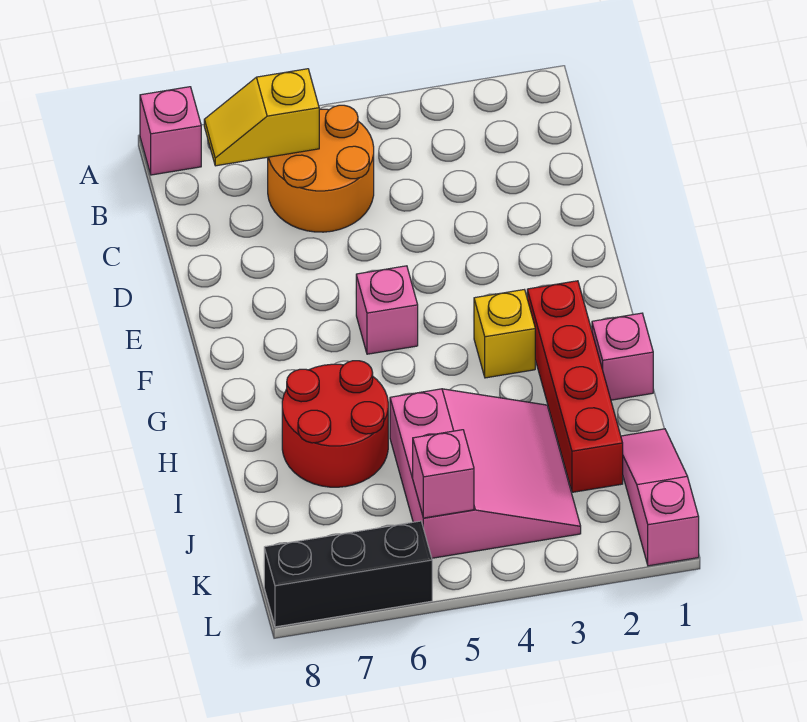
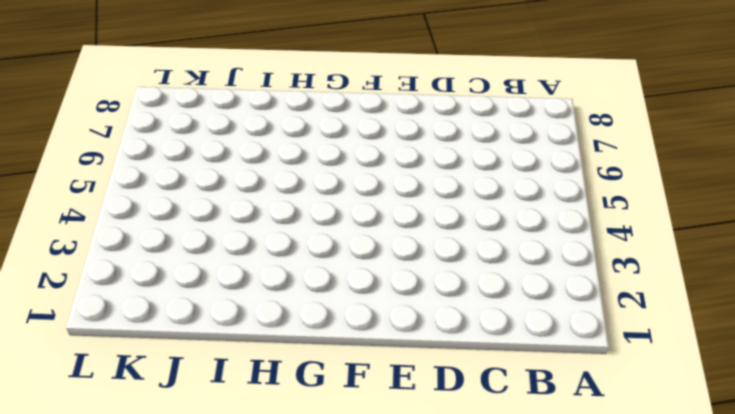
none -> pink 1x1 brick [140,87,201,175]
none -> orange 2x2 round brick [268,105,374,232]
none -> pink 1x1 brick [356,266,418,354]

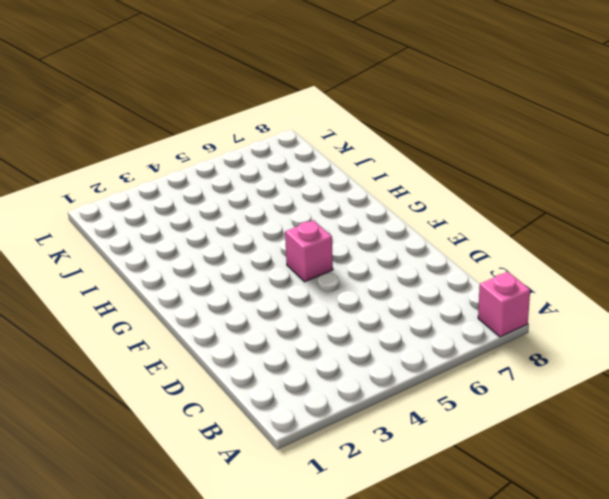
none -> orange 2x2 round brick [268,105,374,232]
none -> red 1x4 brick [527,281,623,492]
none -> yellow 1x1 brick [474,290,535,378]

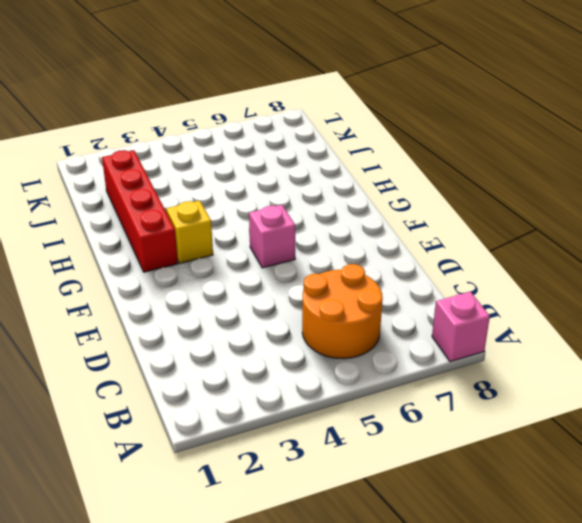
none -> pink 1x1 brick [592,313,653,400]
none -> red 2x2 round brick [282,361,388,487]
none -> pink 3x3 slope [390,389,581,558]

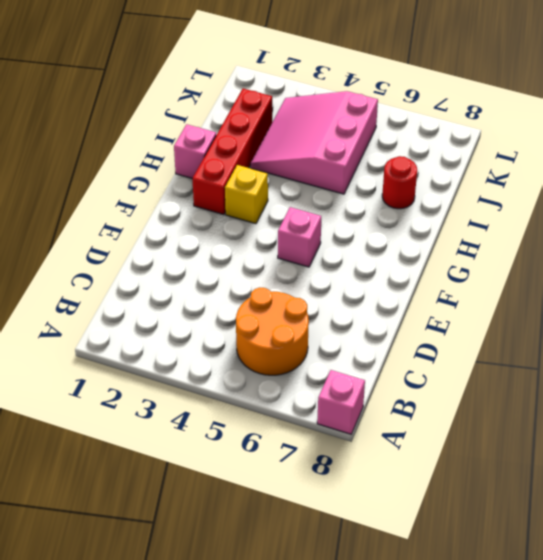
red 1x1 round brick [382,156,417,209] -> red 2x2 round brick [282,361,388,487]
none -> pink 1x3 slope [621,429,699,566]
none -> black 1x3 brick [264,521,432,627]
none -> yellow 1x2 slope [204,69,319,166]

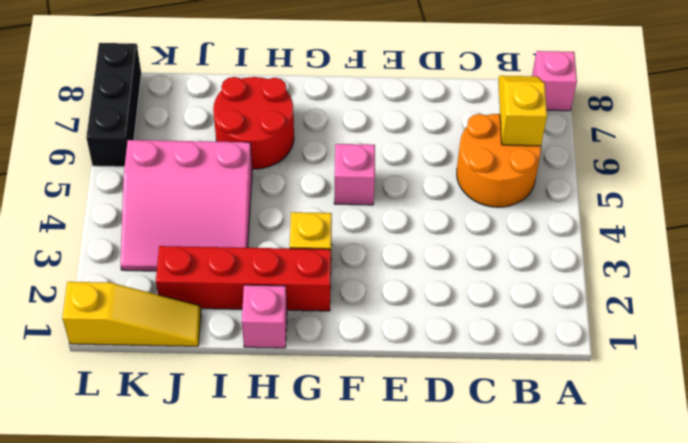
yellow 1x3 slope [62,282,201,346] -> pink 1x3 slope [621,429,699,566]
none -> pink 1x1 brick [413,430,474,518]

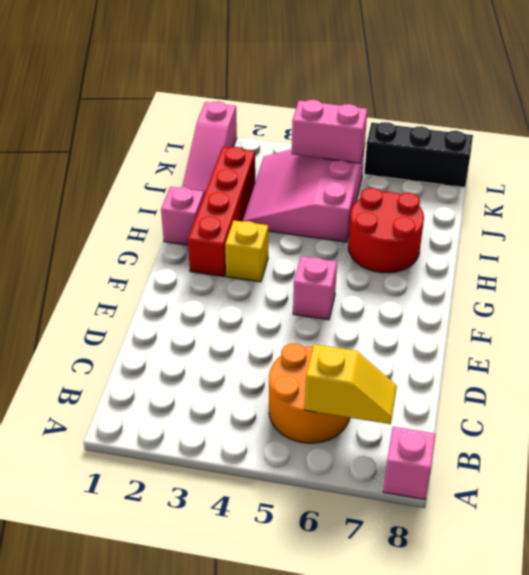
pink 1x2 brick [292,100,368,163] -> pink 1x1 brick [413,430,474,518]

